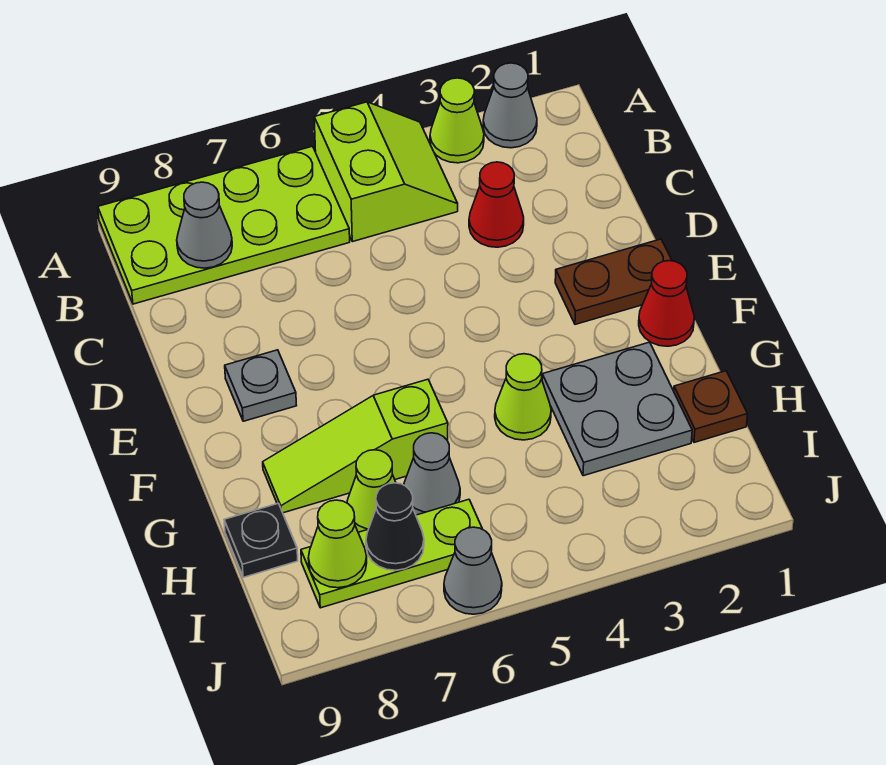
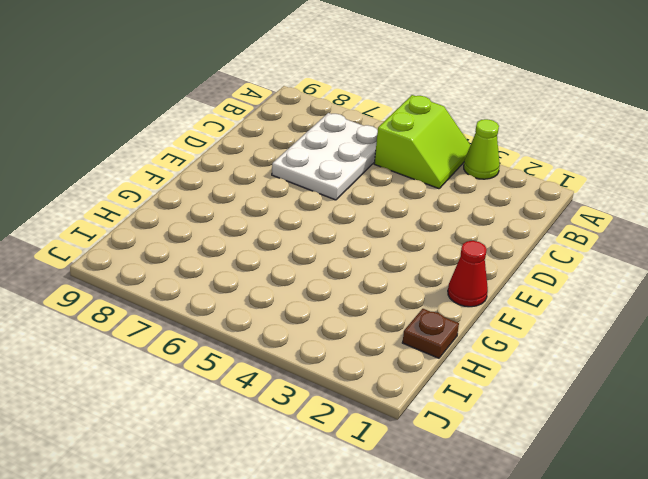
white 2x3 plate [272,113,378,200] -> lime 2x4 plate [98,146,350,304]
none -> grey 1x1 cone [483,63,537,148]
none -> red 1x1 cone [469,162,524,247]
none -> brown 1x2 plate [555,239,672,324]

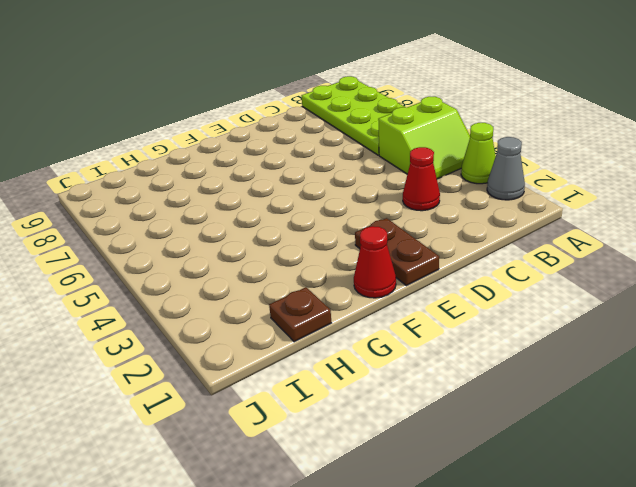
none -> grey 1x1 plate [225,350,297,421]
none -> grey 2x2 plate [542,342,692,476]
none -> lime 1x1 cone [495,354,551,440]

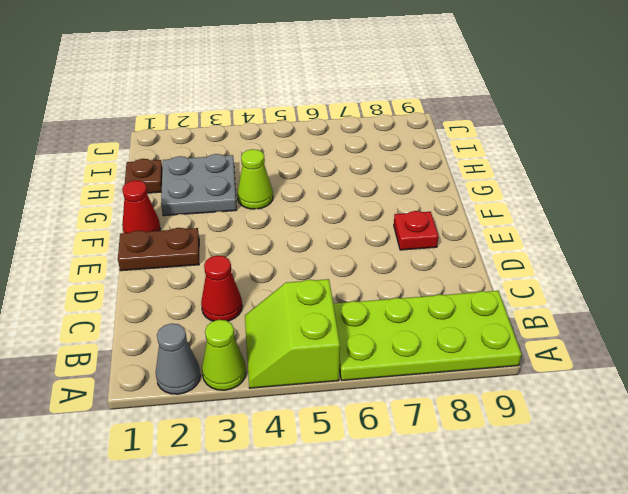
red 1x1 plate [394,211,438,250] -> grey 1x1 plate [225,350,297,421]
none -> lime 1x3 slope [263,379,448,513]
none -> grey 1x1 cone [404,433,460,515]
none -> lime 1x1 cone [347,450,396,532]

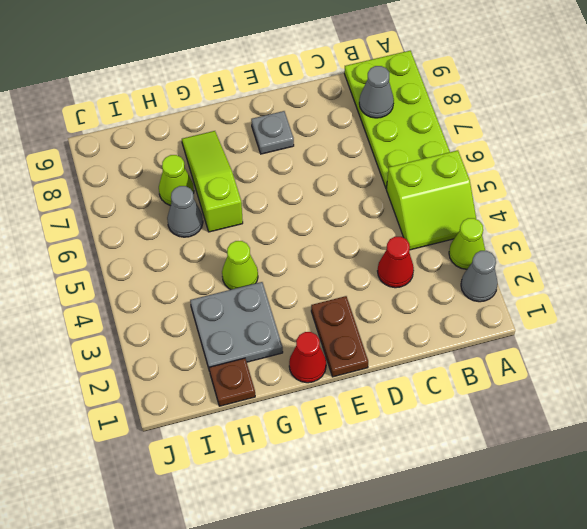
none -> black 1x1 plate [224,503,298,577]
none -> lime 1x3 plate [301,499,482,608]
none -> grey 1x1 cone [444,527,502,614]

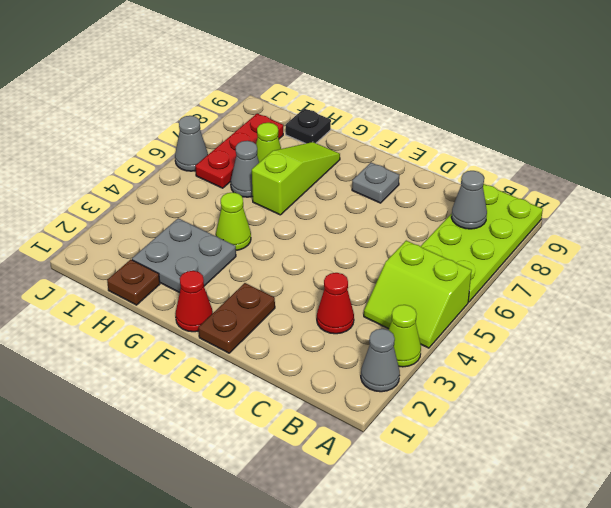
red 1x3 plate [195,114,283,188] -> lime 1x3 plate [301,499,482,608]
none -> black 1x1 cone [366,483,424,570]
none -> lime 1x1 cone [308,500,367,588]

